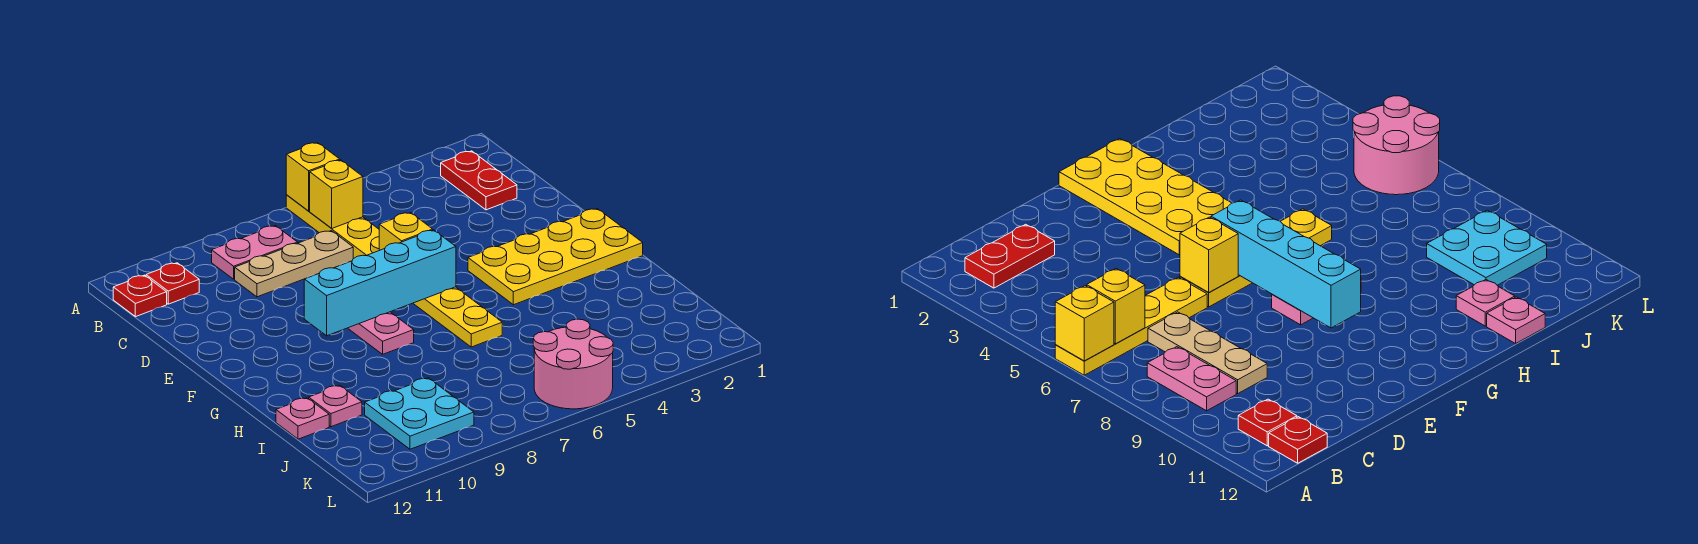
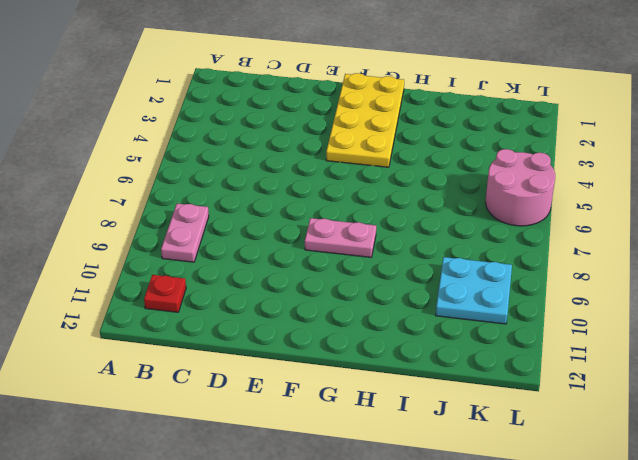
none -> yellow 1x4 plate [286,195,379,259]
none -> red 1x2 plate [441,151,517,210]
none -> red 1x1 plate [113,275,167,317]

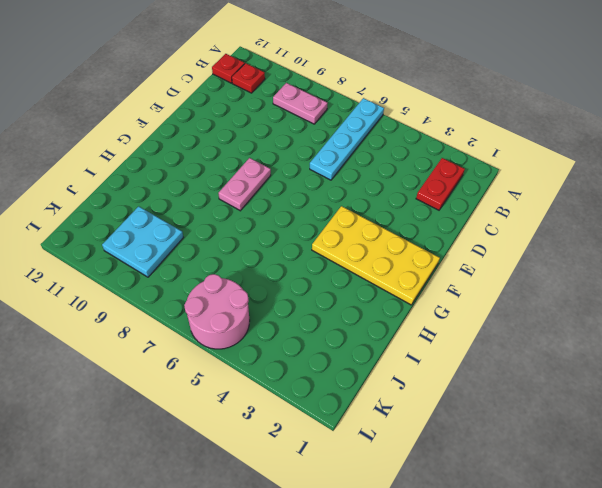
cyan 1x4 plate [310,98,384,180] -> yellow 1x4 plate [286,195,379,259]
none -> tan 1x3 plate [235,231,353,297]
none -> yellow 1x4 plate [413,287,502,347]
none -> pink 1x1 plate [309,385,362,427]

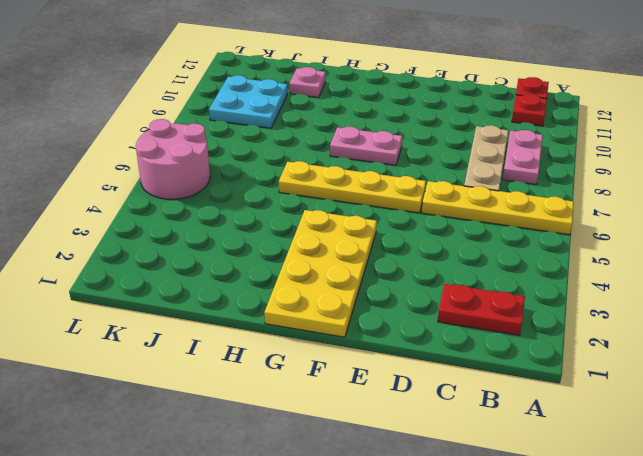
none -> pink 1x1 plate [276,398,329,439]
none -> yellow 1x1 brick [286,143,340,211]
none -> yellow 1x1 brick [310,160,363,228]

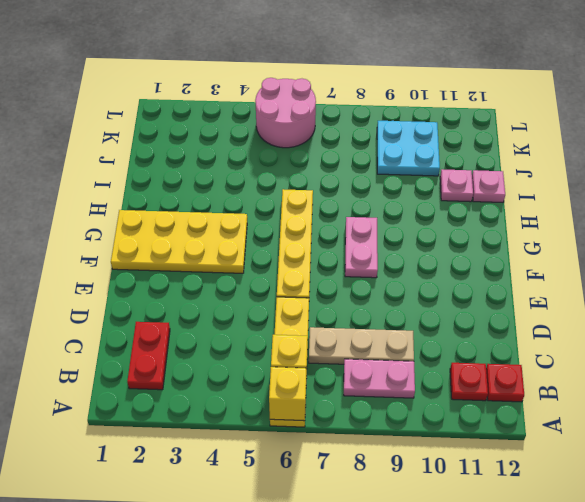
none -> yellow 1x1 brick [379,213,433,250]
none -> cyan 1x4 brick [304,230,456,336]

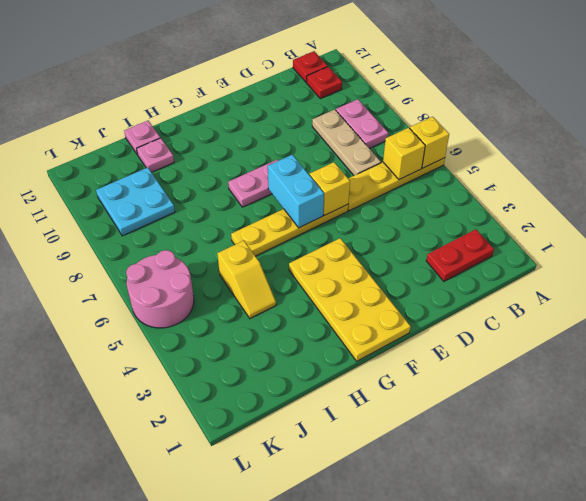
cyan 1x2 brick [268,155,324,228] -> cyan 1x4 brick [304,230,456,336]
yellow 1x2 slope [217,241,276,319] -> none

